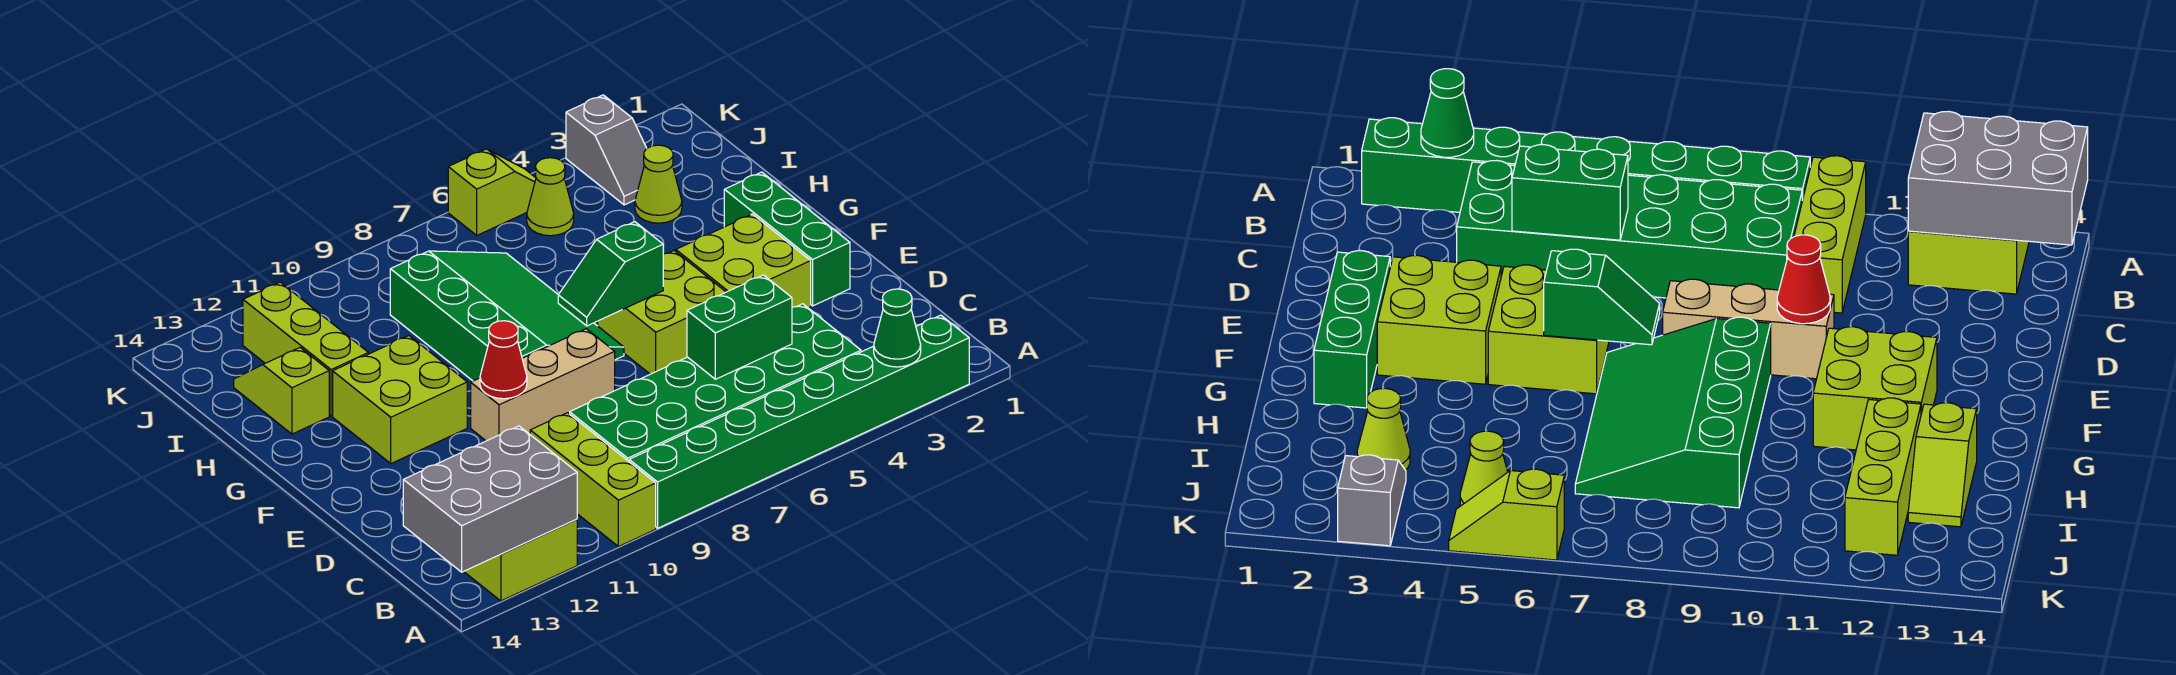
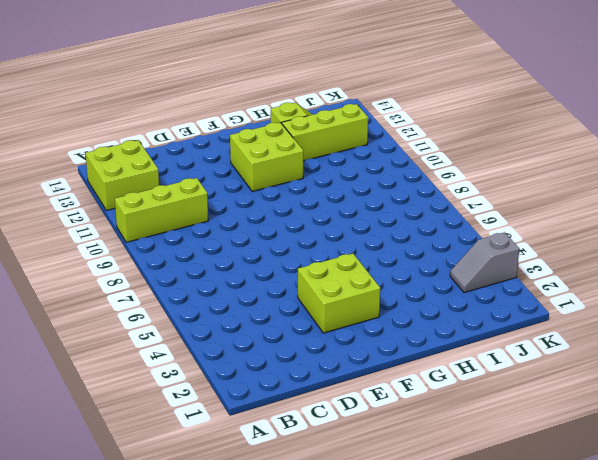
none -> green 1x8 brick [629,315,969,528]
none -> green 2x6 brick [570,304,861,461]
none -> green 1x3 brick [724,172,850,306]

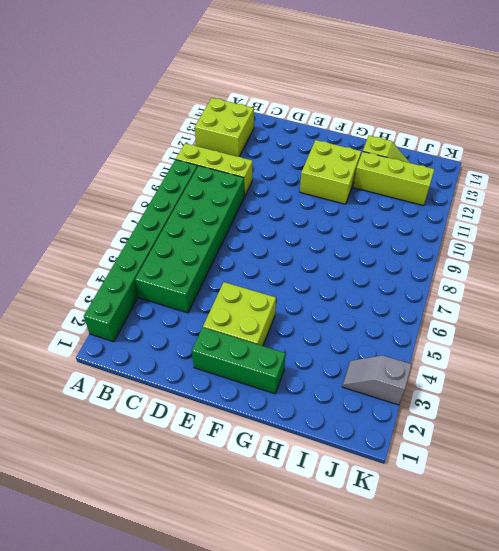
none -> lime 2x2 brick [598,251,726,374]
none -> tan 1x3 brick [471,329,615,441]
none -> green 3x4 slope [390,251,624,381]

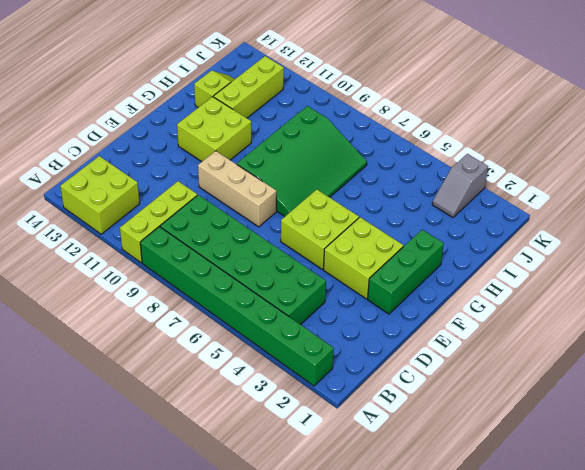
none -> lime 1x1 cone [635,145,682,223]
none -> lime 1x1 cone [527,158,574,236]
none -> lime 1x2 slope [448,149,536,235]

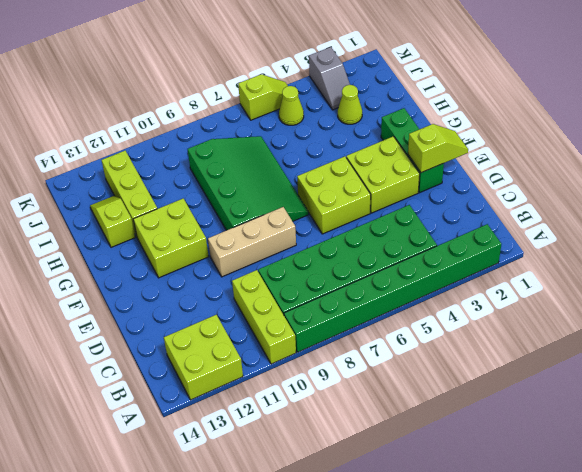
lime 1x2 slope [408,124,468,173] -> none
none -> green 1x1 cone [874,289,921,367]
none -> grey 2x3 brick [403,426,577,572]
none -> green 1x2 brick [687,275,792,379]

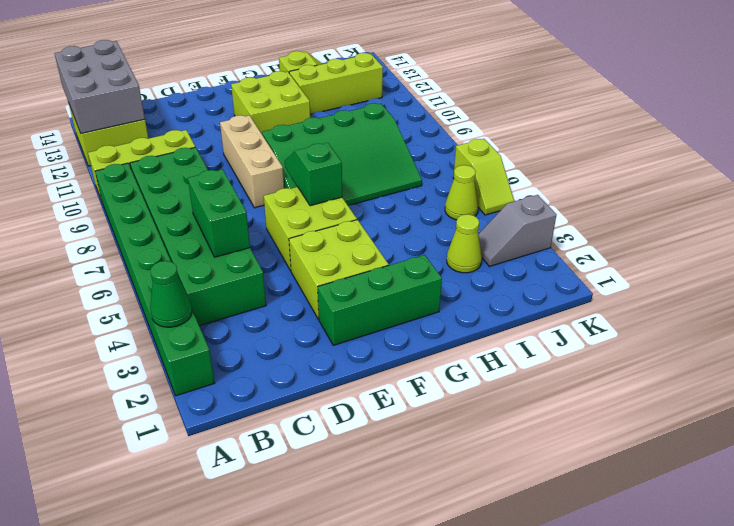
none -> red 1x1 cone [480,321,527,399]

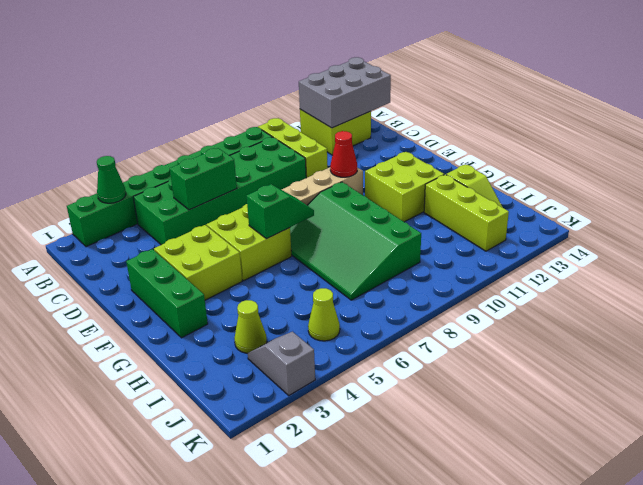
none -> lime 1x2 slope [448,149,536,235]

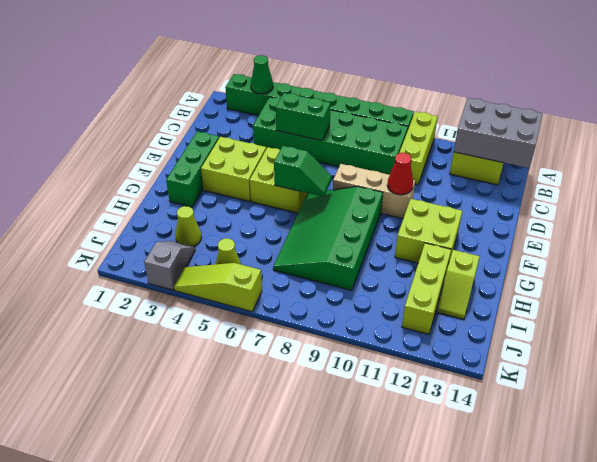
lime 1x3 slope [174,263,262,312] -> lime 1x2 slope [448,149,536,235]

